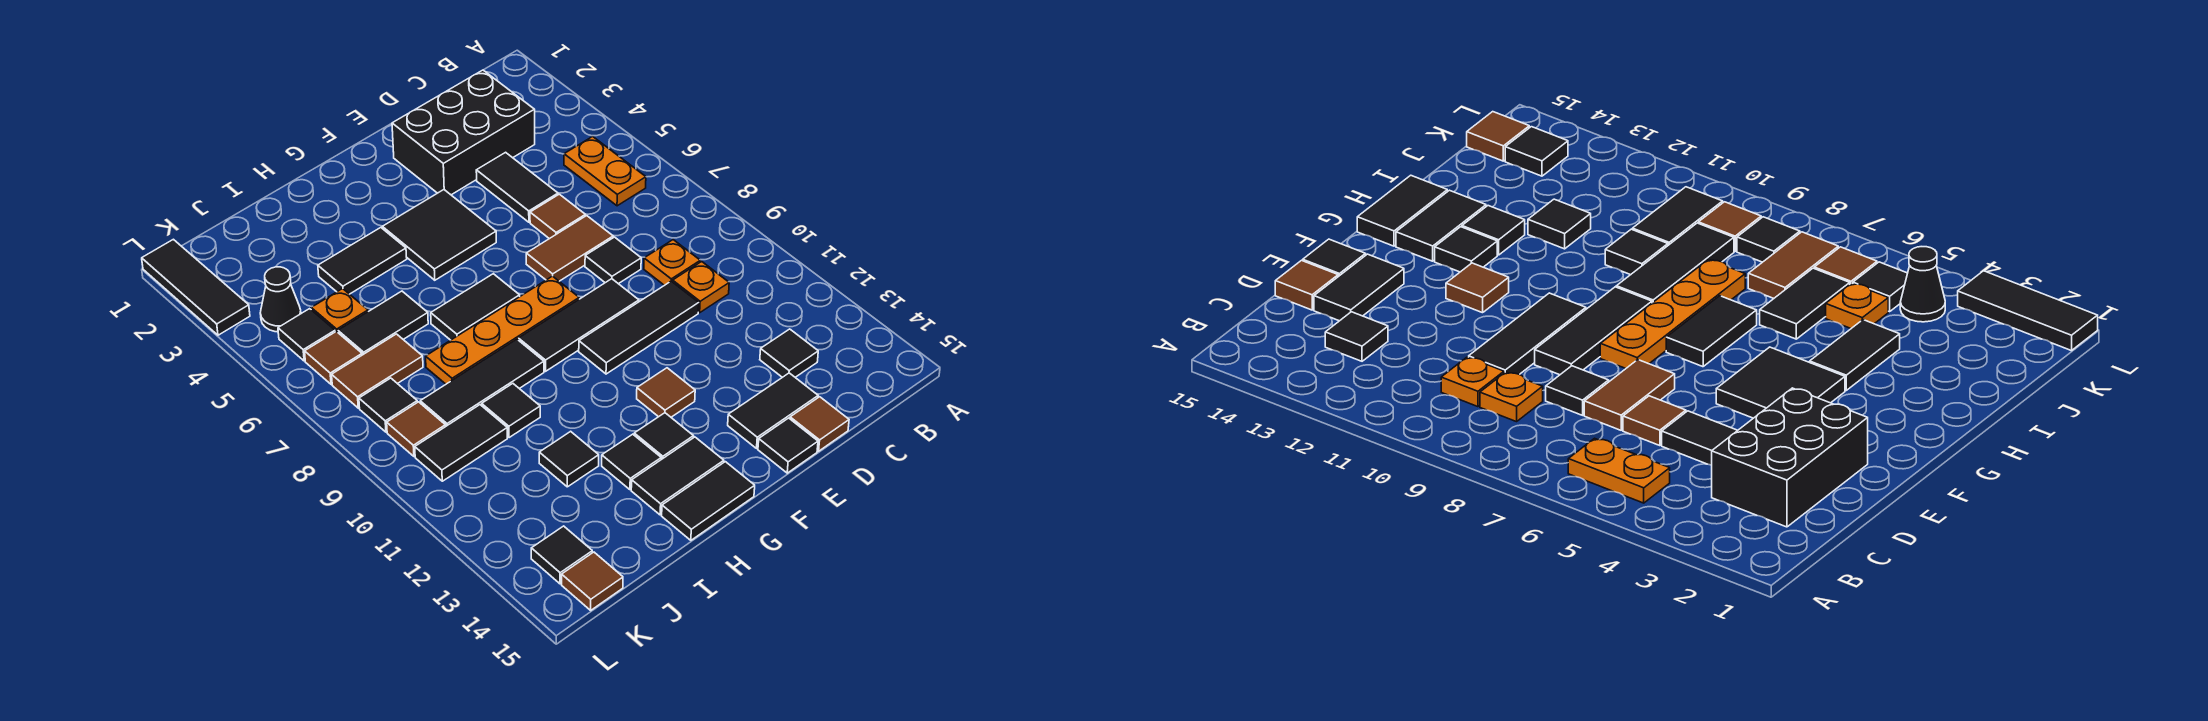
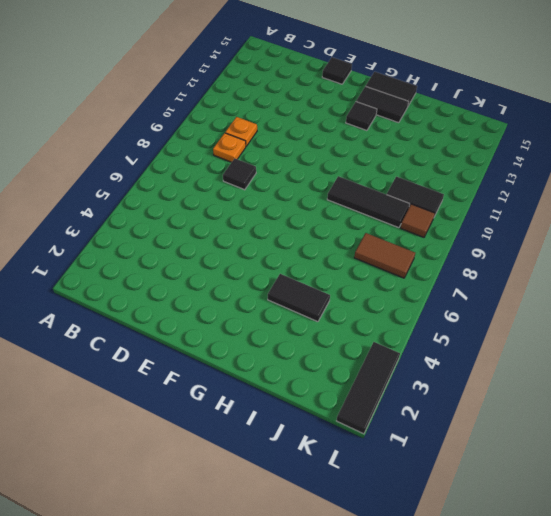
none -> orange 1x2 plate [564,137,646,206]
none -> black 2x3 brick [392,70,535,195]
none -> black 1x1 tile [760,329,818,377]
none -> black 1x2 tile [476,152,558,222]

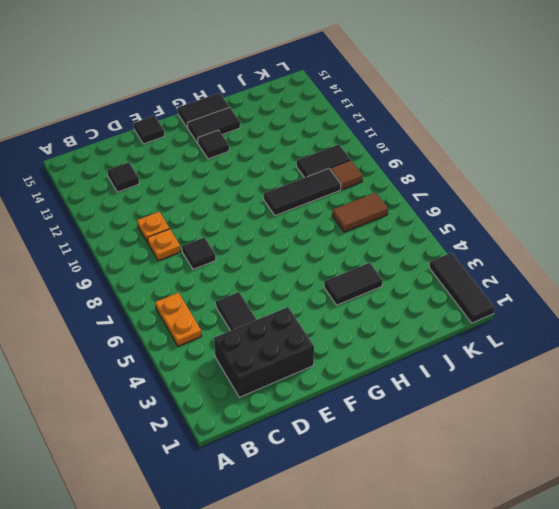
none -> brown 1x1 tile [530,194,585,239]
none -> brown 1x2 tile [526,216,613,281]
none -> black 1x3 tile [579,281,699,374]
none -> black 1x2 tile [728,373,818,448]

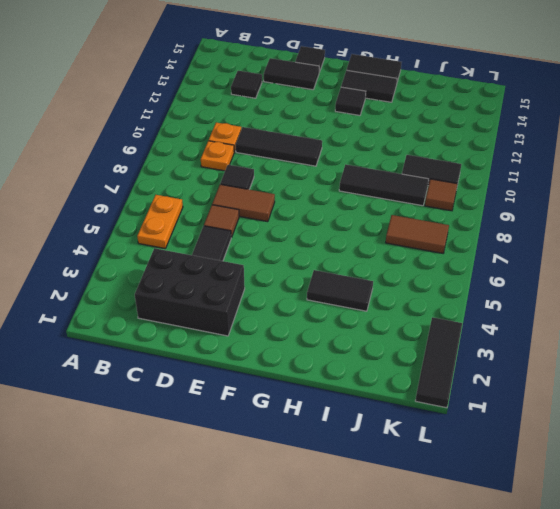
none -> brown 1x1 tile [790,397,849,451]
none -> black 1x3 tile [519,279,639,371]
none -> black 2x2 tile [382,190,496,280]
none -> orange 1x4 plate [426,276,579,384]

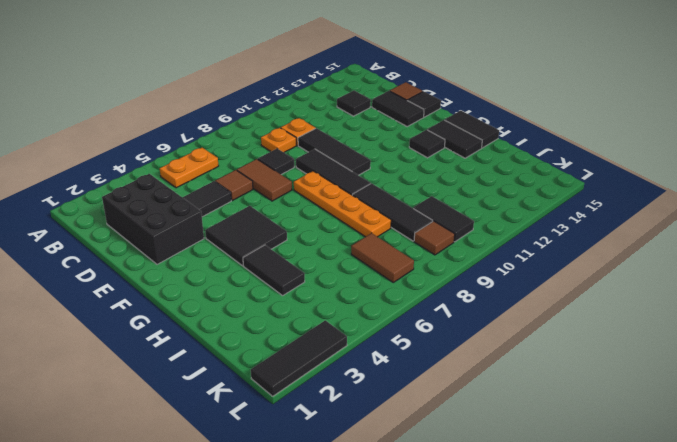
none -> brown 1x1 tile [637,368,695,417]
none -> black 1x2 tile [431,274,520,340]
none -> black 1x1 tile [602,434,661,490]
none -> black 1x2 tile [338,291,428,355]

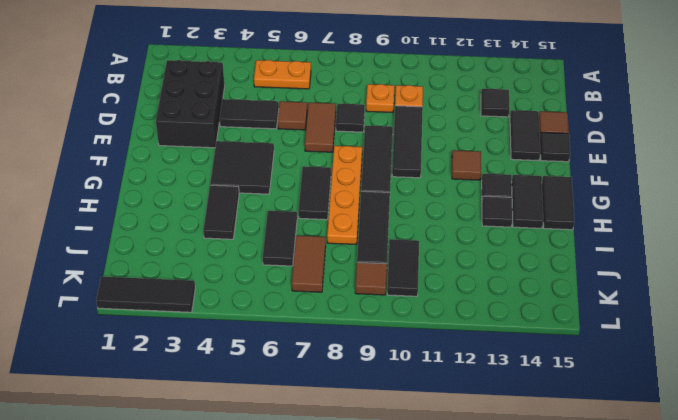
none -> black 1x1 tile [482,384,540,438]
none -> black 1x1 tile [539,431,599,487]
none -> orange 1x1 plate [311,289,368,332]
none -> black 1x1 cone [260,267,301,332]

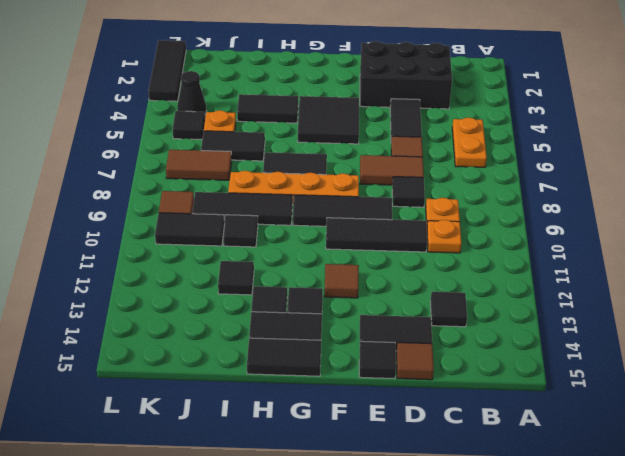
none -> brown 1x1 tile [305,331,362,384]
none -> black 1x1 tile [359,378,417,432]
none -> black 1x1 tile [531,526,592,584]
none -> brown 1x1 tile [562,552,623,610]

